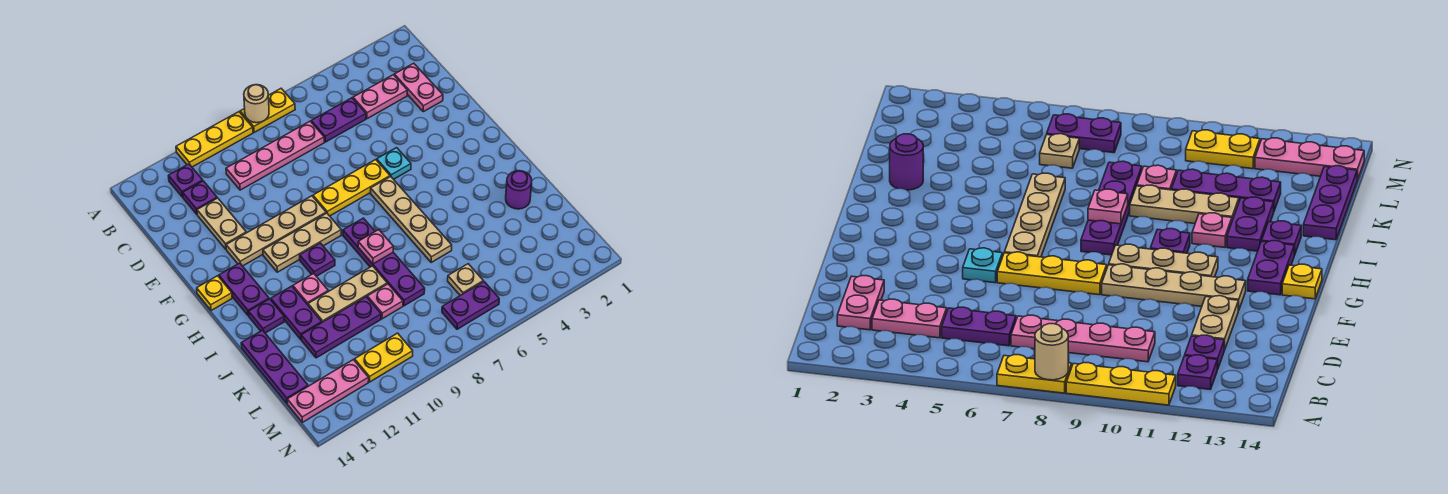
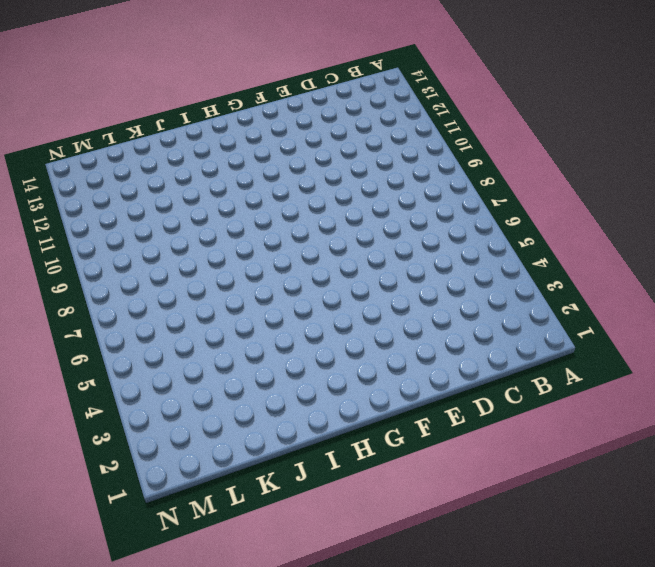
none -> yellow 1x2 plate [240,89,295,132]
none -> yellow 1x3 plate [176,112,253,167]
none -> purple 1x1 plate [169,164,203,197]
none -> pink 1x2 plate [394,63,443,112]

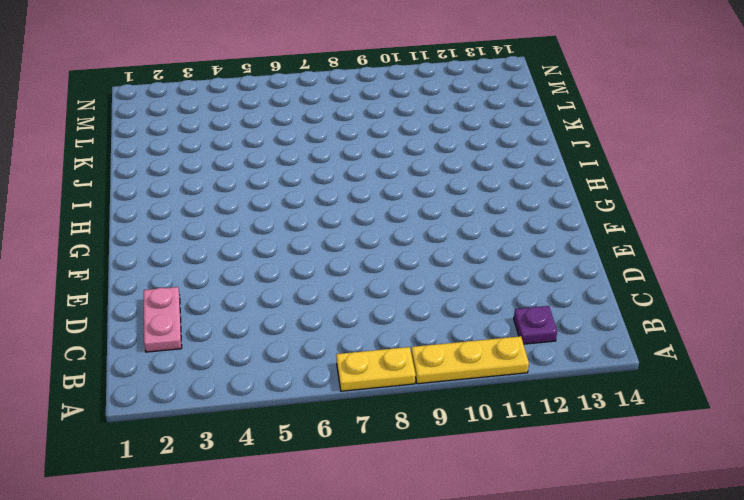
none -> pink 1x2 plate [353,75,407,119]
none -> purple 1x2 plate [311,98,366,142]
none -> pink 1x4 plate [226,121,324,190]
none -> purple 1x1 plate [183,181,217,214]

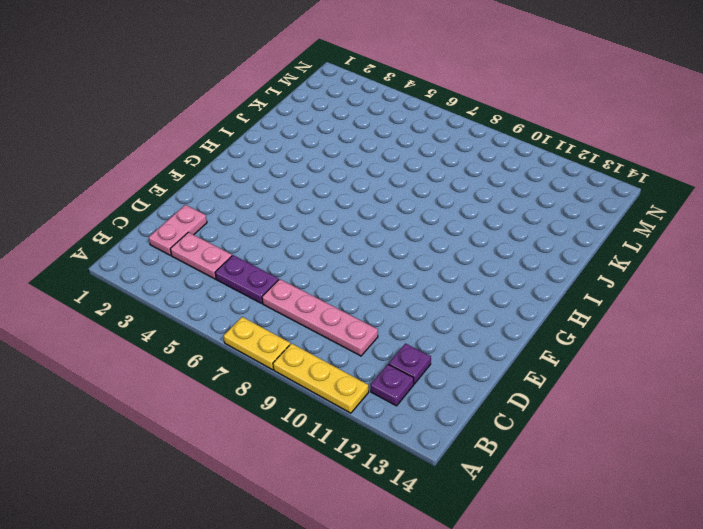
none -> tan 1x2 plate [197,198,246,249]
none -> cyan 1x1 plate [377,148,411,179]
none -> yellow 1x3 plate [313,160,390,216]
none -> tan 1x4 plate [226,196,326,266]

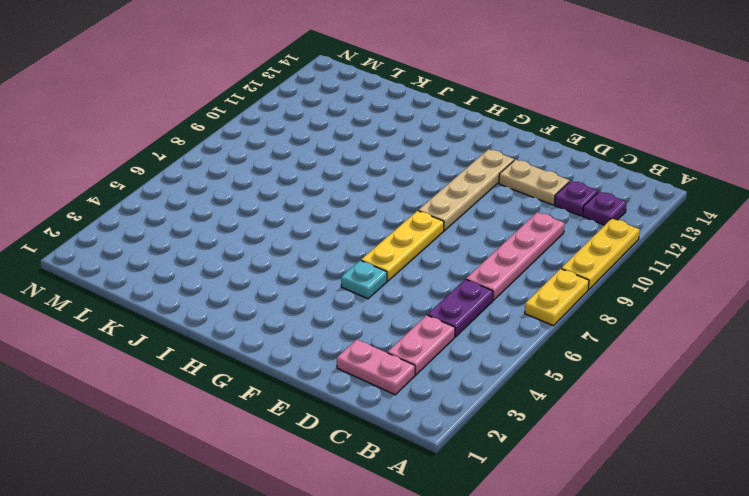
none -> tan 1x4 plate [371,177,452,262]
none -> tan 1x3 plate [263,213,341,272]
none -> purple 1x2 plate [219,263,269,316]
none -> yellow 1x1 plate [197,276,232,311]

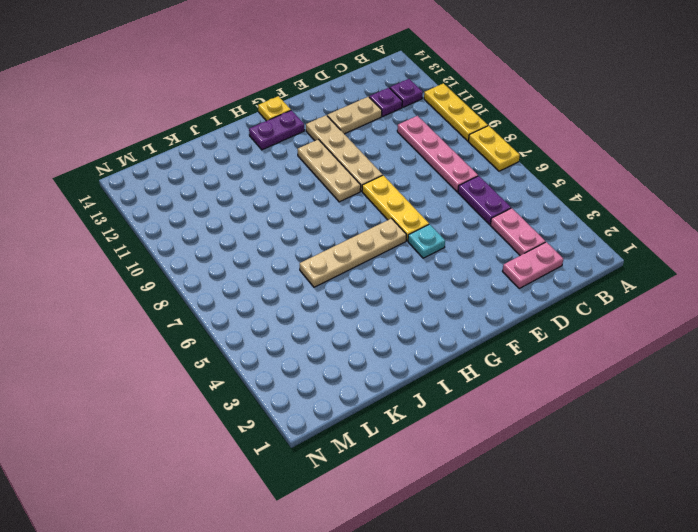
none -> purple 1x4 plate [343,218,425,306]
none -> purple 1x1 plate [300,243,335,276]
none -> pink 1x1 plate [293,273,328,305]
none -> purple 1x2 plate [271,286,322,339]

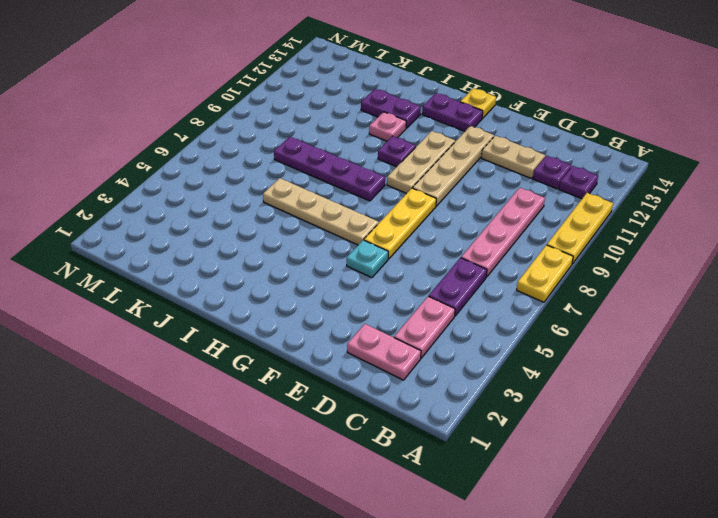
none -> purple 1x1 plate [249,299,284,333]
none -> purple 1x1 round brick [506,171,532,209]
none -> tan 1x3 plate [308,266,387,322]
none -> purple 1x3 plate [241,330,308,403]

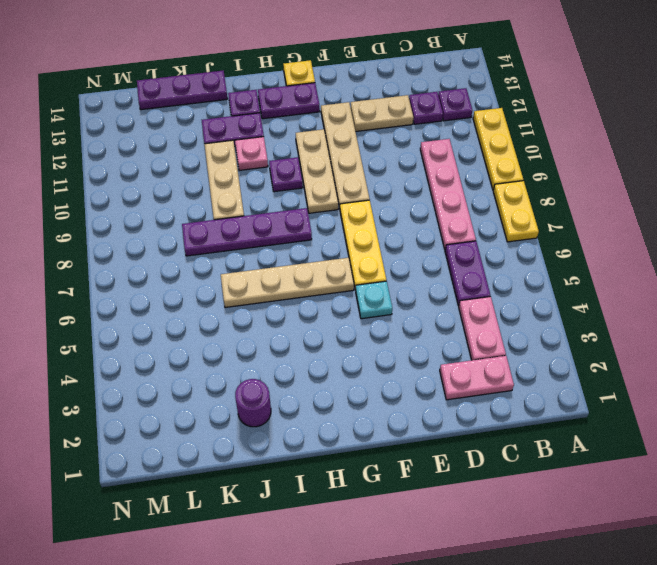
none -> pink 1x1 plate [367,284,403,319]
none -> purple 1x3 plate [301,297,381,358]
none -> tan 1x1 plate [448,264,483,296]
none -> purple 1x2 plate [442,282,499,329]

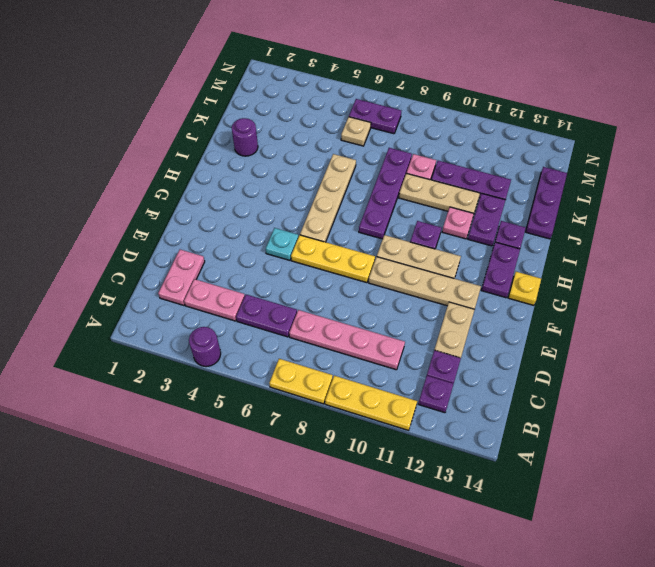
purple 1x1 round brick [189,327,221,367] -> none
none -> yellow 1x2 plate [355,333,413,382]
none -> pink 1x3 plate [287,360,369,422]
none -> tan 1x1 round brick [244,85,269,123]
none -> pink 1x1 plate [358,230,393,264]

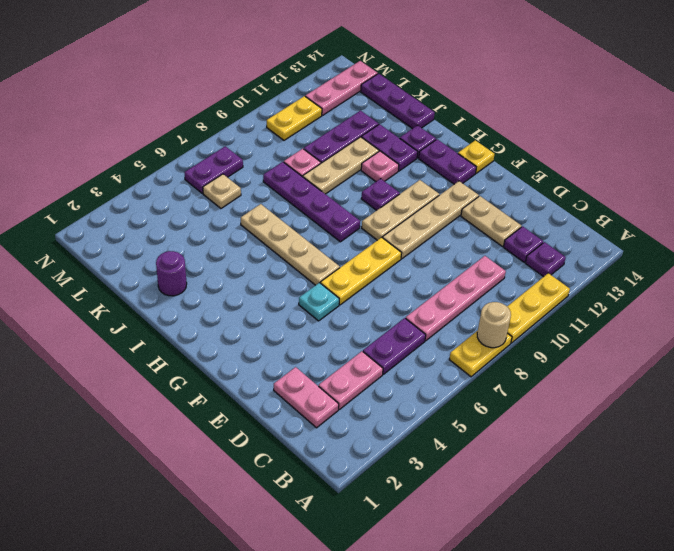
none -> pink 1x1 plate [358,230,393,264]

